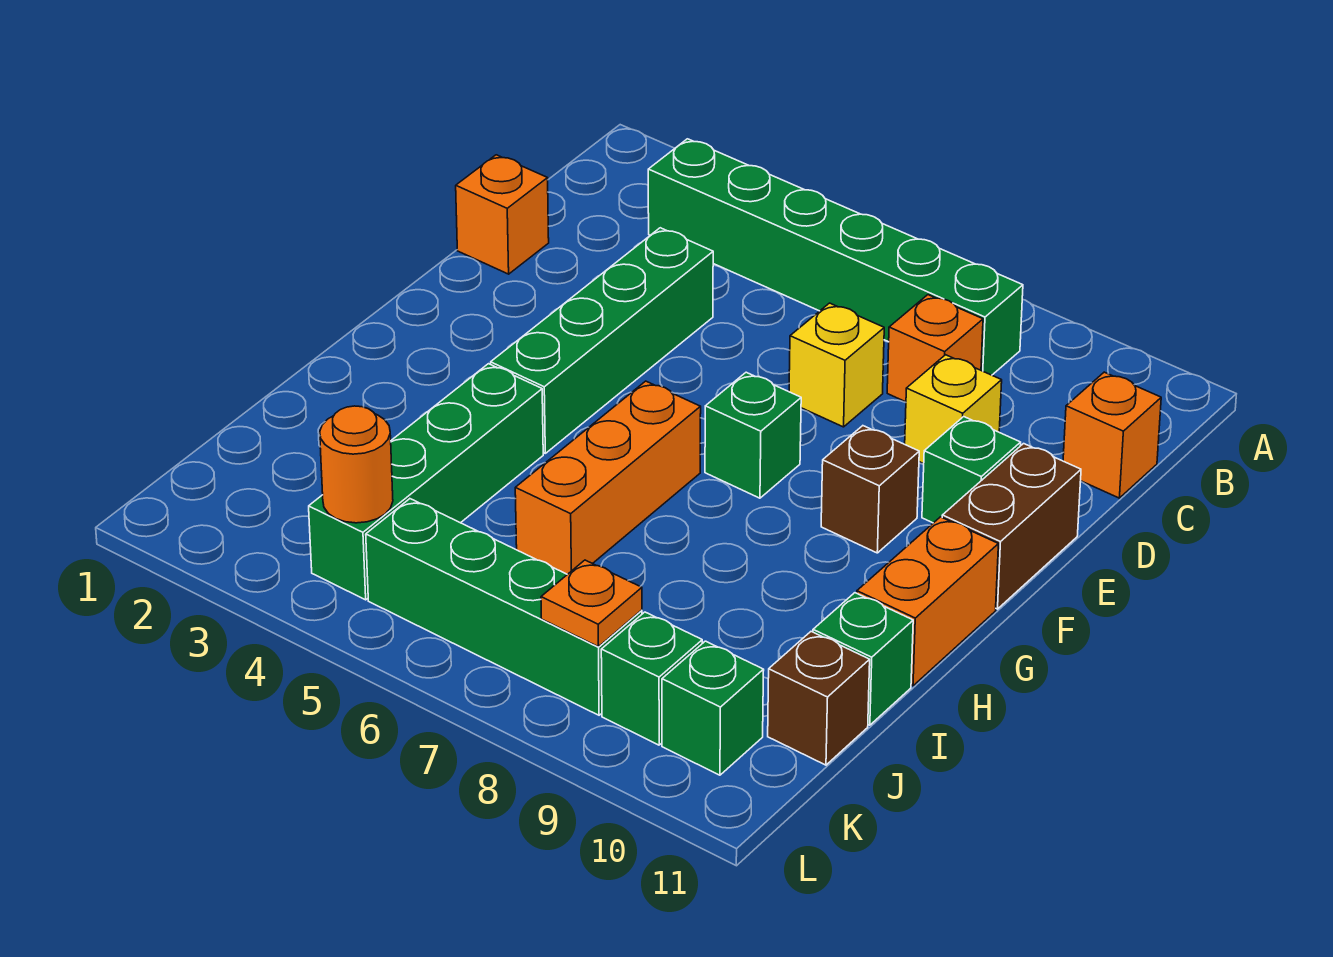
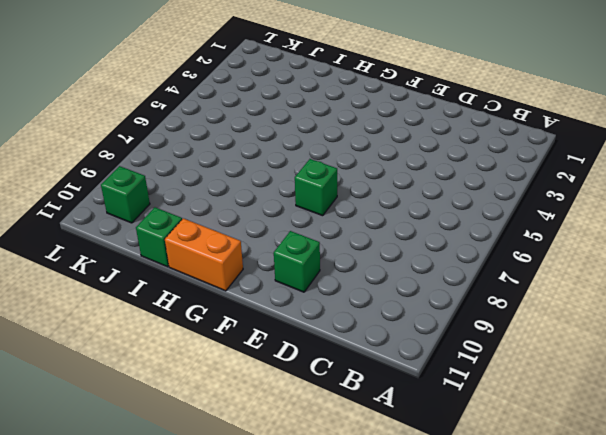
none -> green 1x6 brick [648,139,1023,375]
none -> orange 1x1 brick [887,295,983,402]
none -> orange 1x1 brick [1063,372,1161,498]

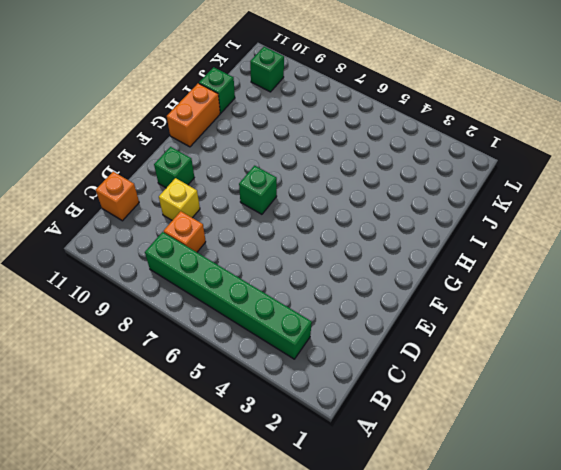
none -> orange 1x1 brick [456,155,549,274]
none -> green 1x4 brick [491,228,713,453]
none -> yellow 1x1 brick [789,303,884,427]

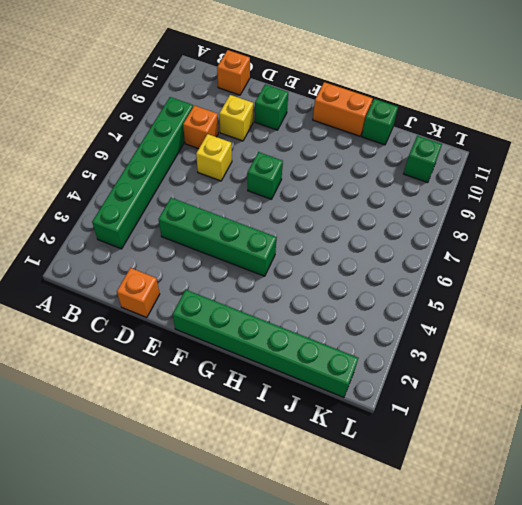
green 1x6 brick [173,290,358,397] -> none
none -> brown 1x2 brick [942,444,1081,609]
none -> brown 1x1 brick [821,426,919,553]
none -> orange 1x3 brick [515,381,701,574]

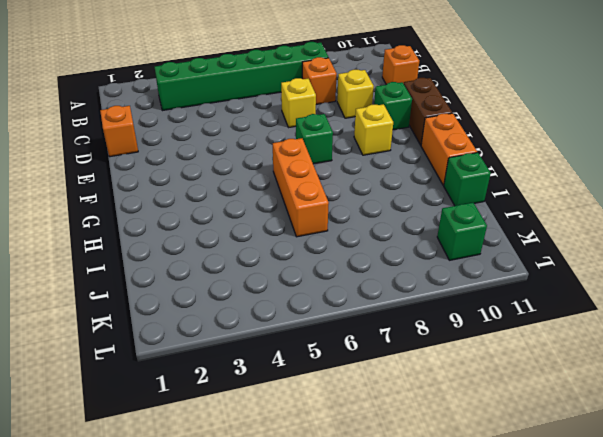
yellow 1x1 brick [354,104,393,155] -> brown 1x1 brick [821,426,919,553]
none -> green 1x4 brick [491,228,713,453]
none -> green 1x4 brick [309,364,543,600]
none -> brown 1x1 brick [768,632,870,765]

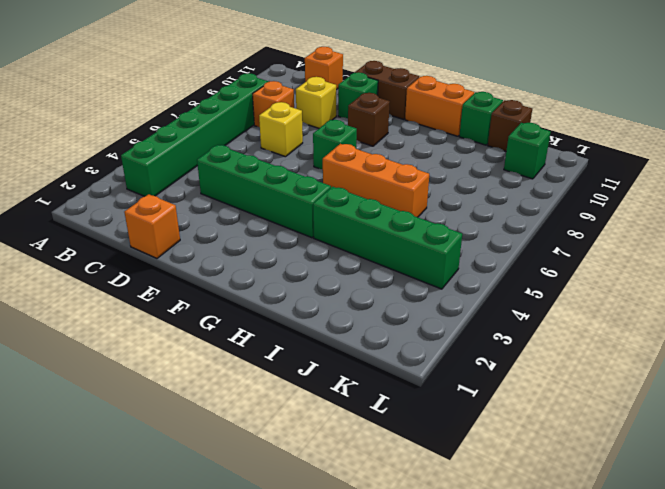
none -> green 1x4 brick [366,499,642,715]
none -> green 1x1 brick [601,612,702,745]
none -> orange 1x1 round brick [320,406,393,523]

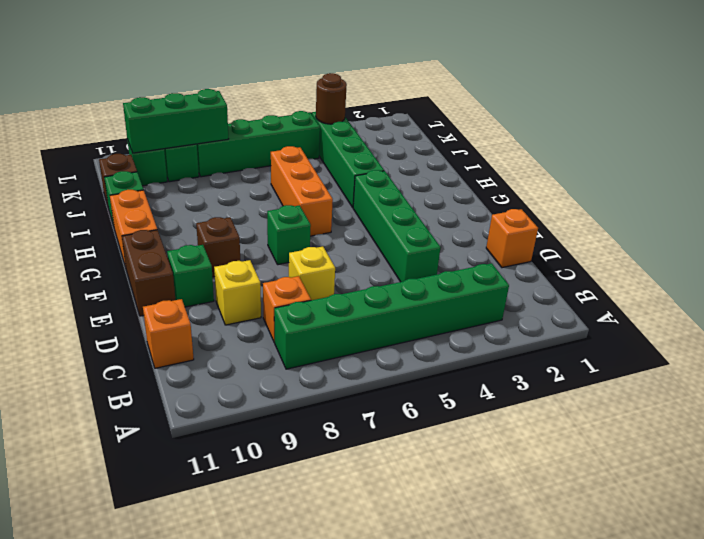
brown 1x1 round brick [316,73,347,124] -> orange 1x1 round brick [320,406,393,523]
green 1x3 brick [123,89,229,153] -> orange 1x1 plate [541,560,642,647]

